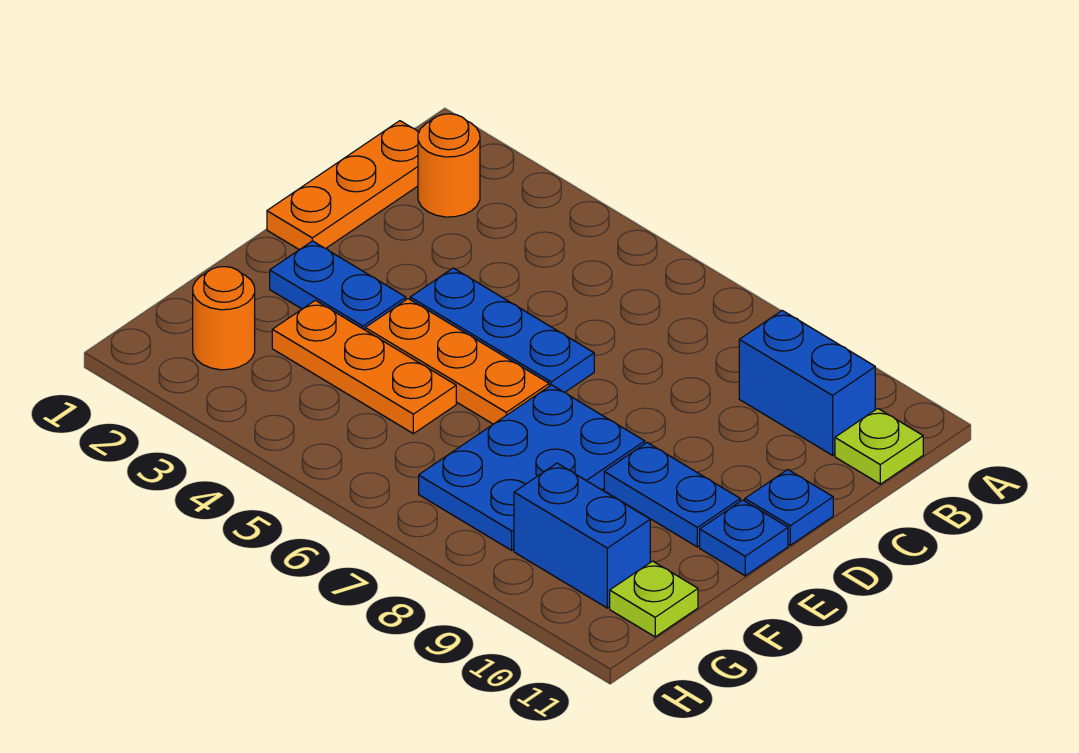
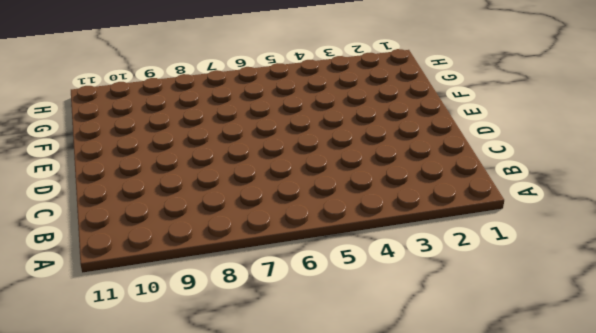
none -> orange 1x3 plate [267,121,419,250]
none -> orange 1x1 round brick [418,114,480,217]
none -> blue 1x2 brick [739,311,875,455]

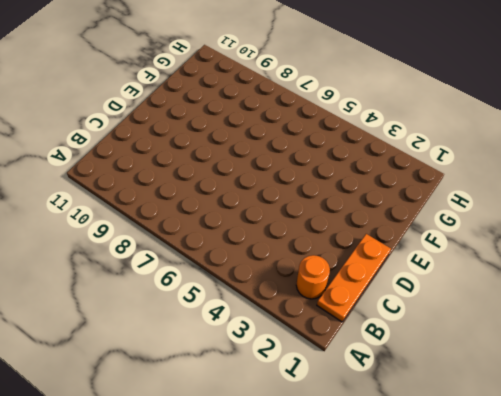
none -> blue 1x2 brick [739,311,875,455]
none -> lime 1x1 plate [835,409,923,484]
none -> blue 1x3 plate [410,268,594,392]

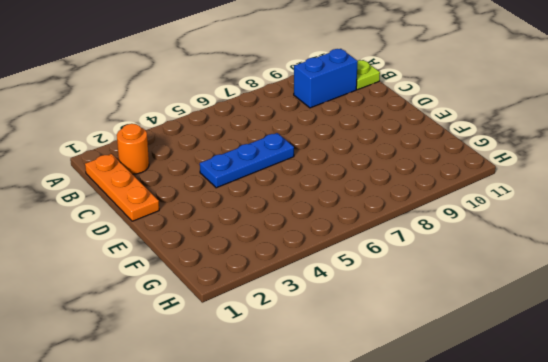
none -> blue 1x1 plate [745,470,833,545]
none -> blue 1x2 plate [270,241,406,330]
none -> orange 1x3 plate [365,299,549,424]

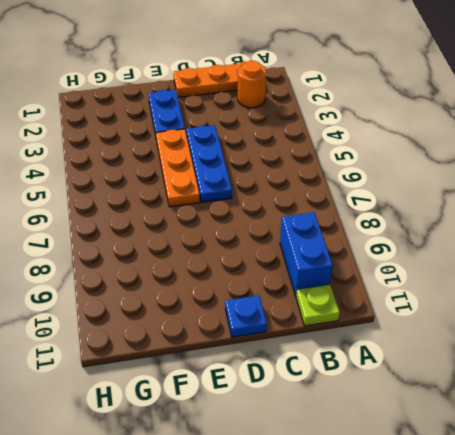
none -> blue 2x3 plate [419,385,645,550]
none -> blue 1x2 plate [604,443,740,547]
none -> blue 1x1 plate [700,500,788,576]

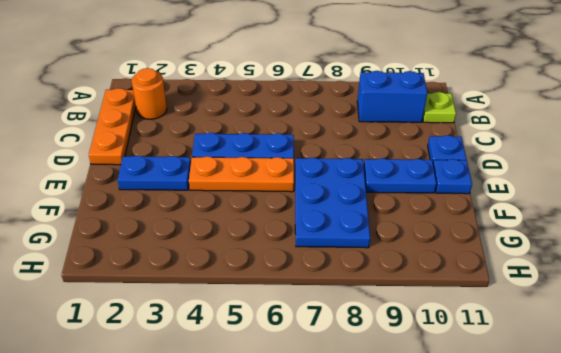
none -> orange 1x3 plate [272,300,456,434]
none -> orange 1x1 round brick [193,267,255,370]
none -> blue 1x2 brick [514,463,650,608]

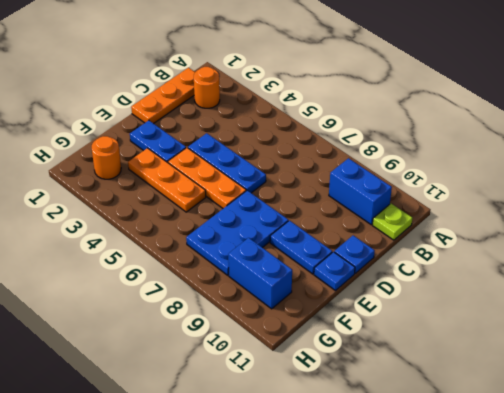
none -> lime 1x1 plate [610,561,698,637]

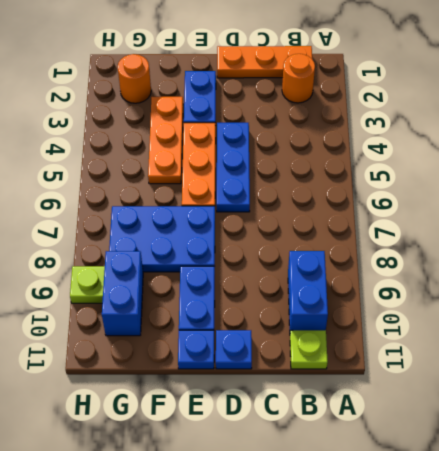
lime 1x1 plate [70,266,105,303] -> lime 1x1 plate moved to [610,561,698,637]

